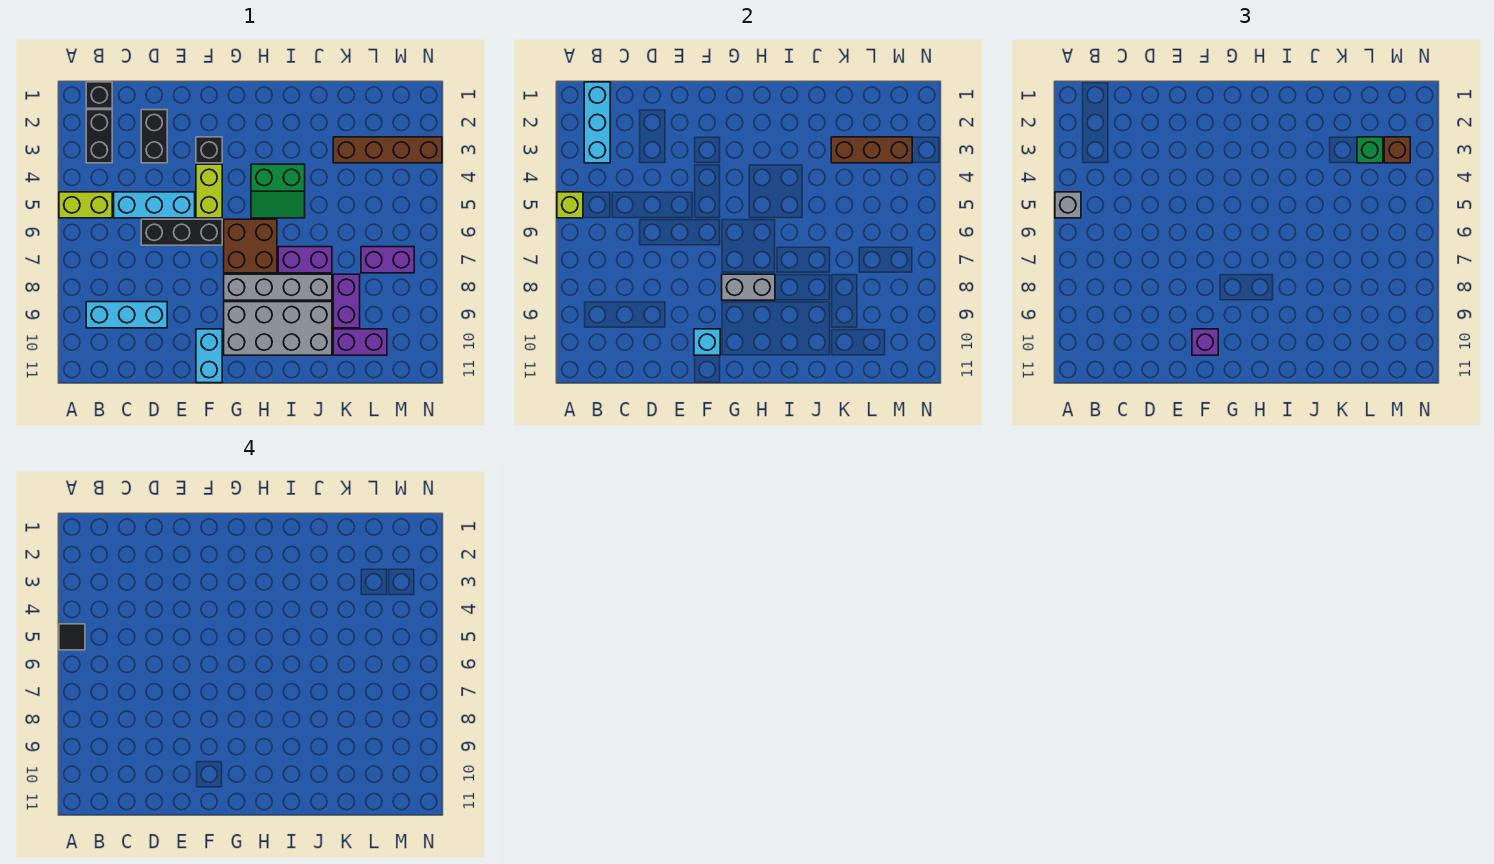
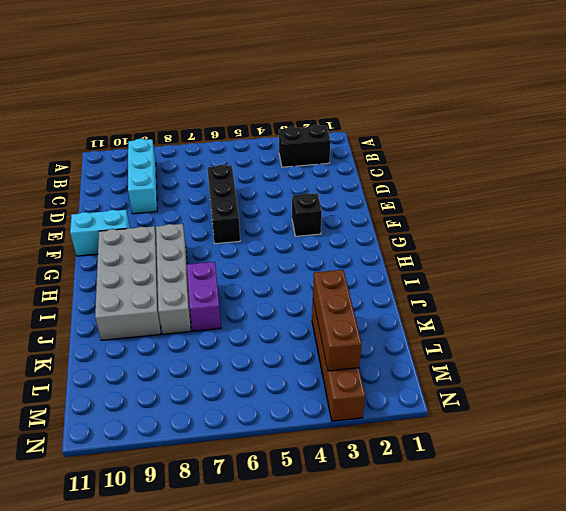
none -> lime 1x2 brick [59,192,112,218]
none -> black 1x1 brick [86,82,112,108]
none -> cyan 1x3 brick [114,192,195,218]

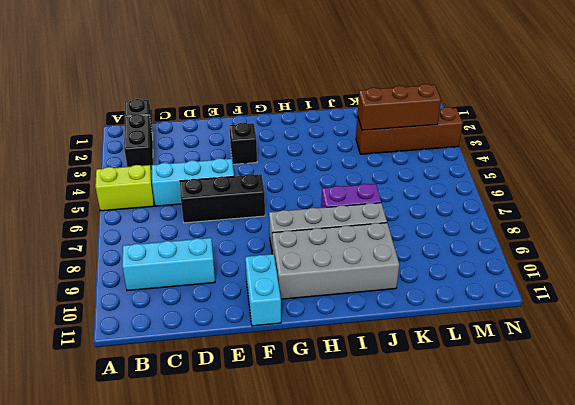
none -> black 1x2 brick [141,110,167,163]
none -> lime 1x2 brick [196,164,222,218]
none -> brown 2x2 brick [224,219,277,273]

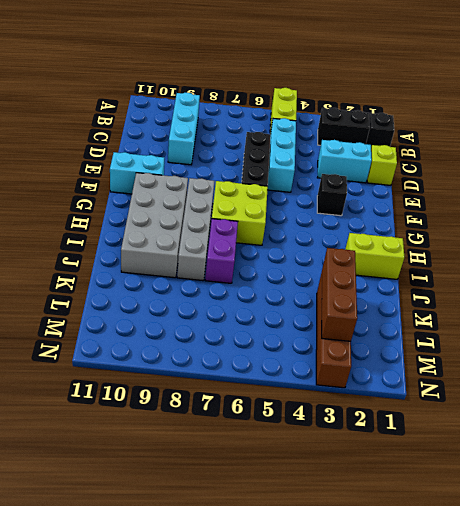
lime 1x1 brick [367,145,397,185] -> lime 1x1 brick moved to [557,192,583,218]
cyan 1x2 brick [318,140,372,183] -> black 1x2 brick [141,110,167,163]
lime 2x2 brick [212,181,268,245] -> brown 2x2 brick [224,219,277,273]
lime 1x2 brick [345,233,404,279] -> lime 1x2 brick moved to [196,164,222,218]
none -> green 2x2 slope [251,164,305,218]
none -> purple 1x2 brick [333,274,360,328]
none -> purple 1x2 brick [333,329,387,355]

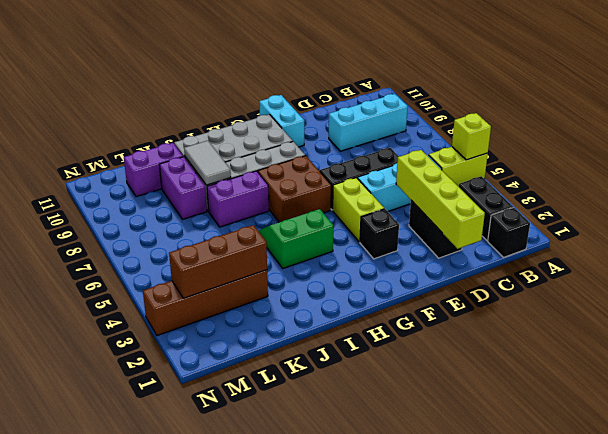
lime 1x4 brick [396,150,485,249] -> none
grey 1x2 tile [184,141,231,185] -> none
none -> purple 1x2 brick [361,247,414,273]
none -> cyan 1x3 brick [584,82,610,163]
none -> cyan 1x1 brick [694,329,720,355]

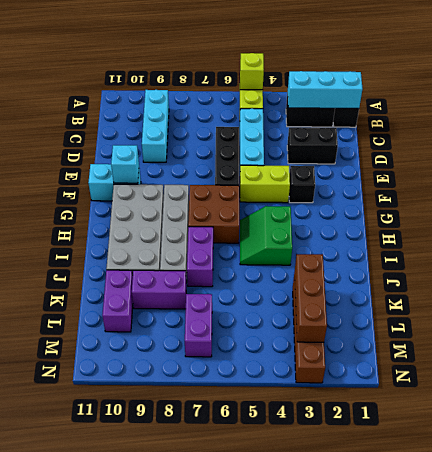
none -> grey 1x2 brick [722,274,775,300]
none -> grey 1x1 brick [1055,192,1081,218]
none -> purple 1x1 brick [1192,329,1218,355]

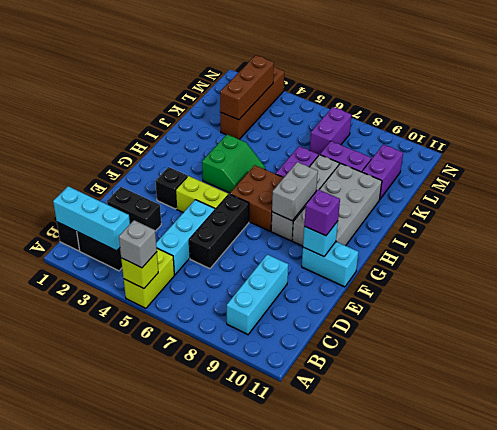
none -> green 1x1 brick [1357,137,1383,163]
none -> brown 1x1 brick [1384,137,1410,163]
none -> black 1x1 tile [59,624,85,650]

